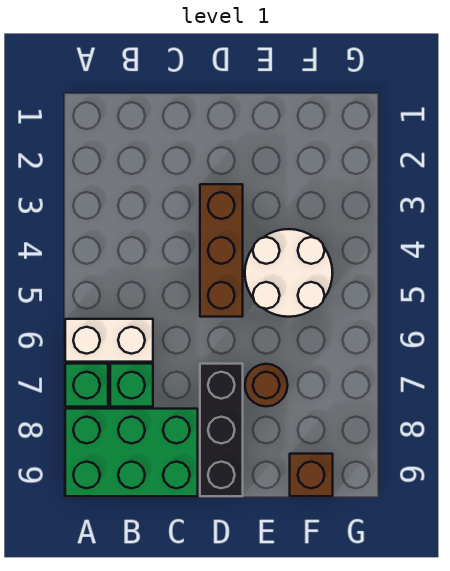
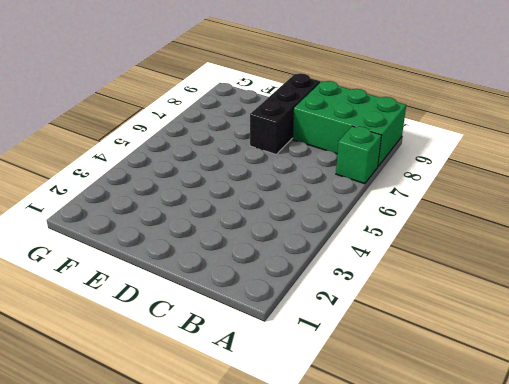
none -> white 1x2 brick [65,319,153,362]
none -> green 1x1 brick [110,364,153,407]

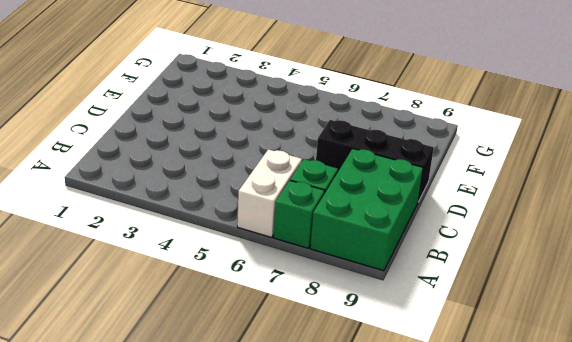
none -> brown 1x3 brick [200,184,243,317]
none -> white 2x2 round brick [245,229,332,317]

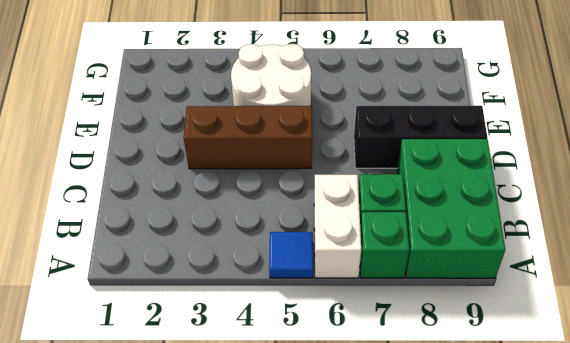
blue 1x1 tile [269,232,313,278] -> none
none -> brown 1x1 round brick [245,364,288,407]
none -> brown 1x1 brick [290,454,333,496]

